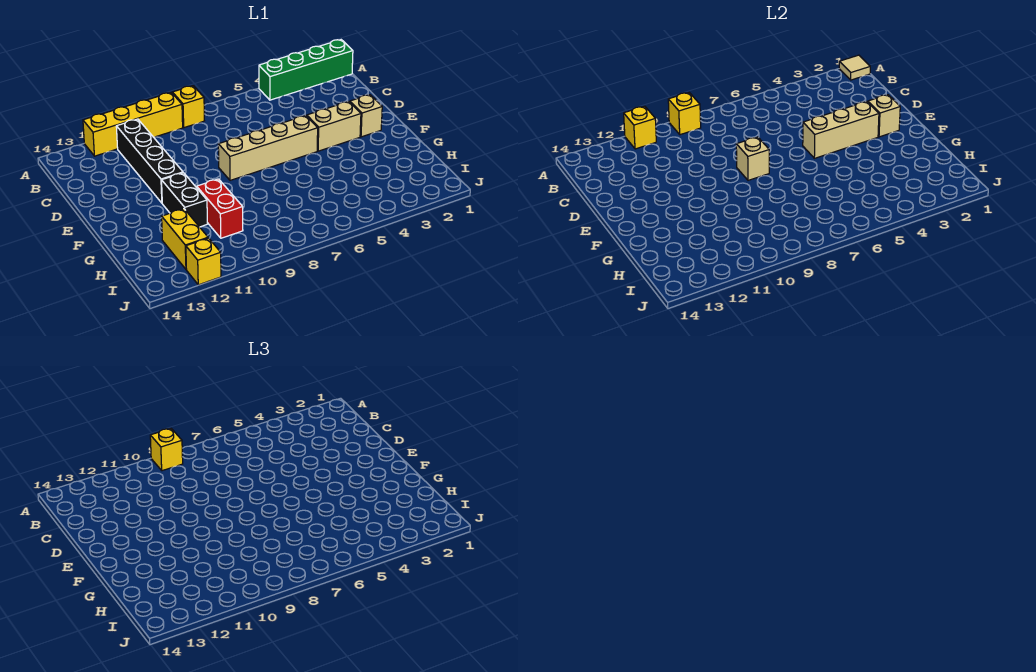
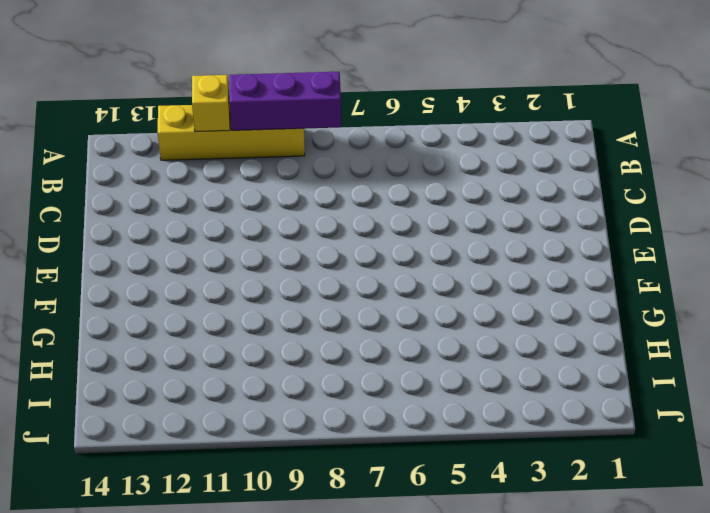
purple 1x3 brick [230,72,341,130] -> yellow 1x1 brick [668,93,701,135]
none -> green 1x4 brick [259,40,353,100]
none -> yellow 1x1 brick [172,86,204,128]
none -> black 1x4 brick [116,119,183,203]

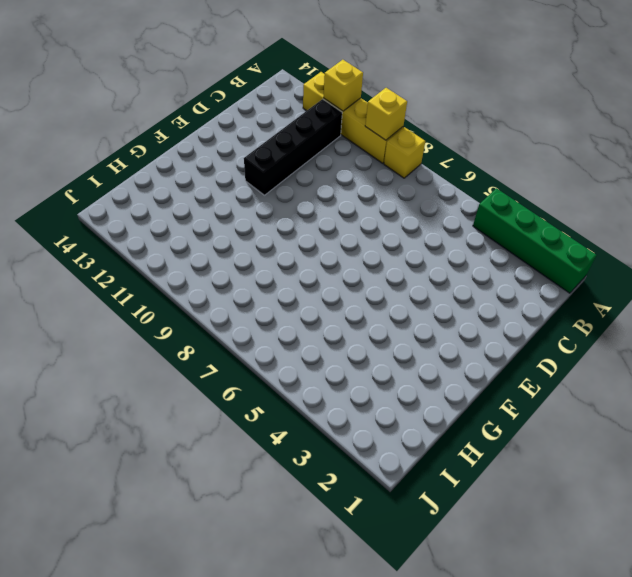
none -> tan 1x1 brick [350,95,382,137]
none -> tan 1x2 brick [307,101,361,151]
none -> tan 1x4 brick [218,115,318,180]

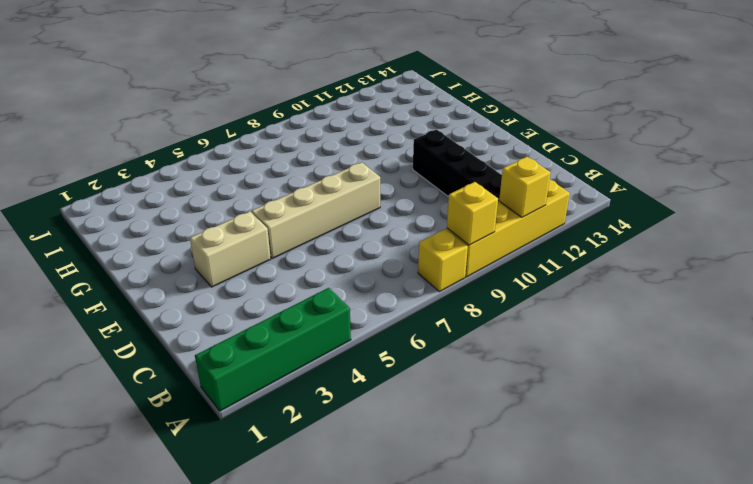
none -> tan 1x1 brick [350,95,382,137]
none -> black 1x2 brick [162,173,207,227]
none -> red 1x2 brick [197,179,243,238]

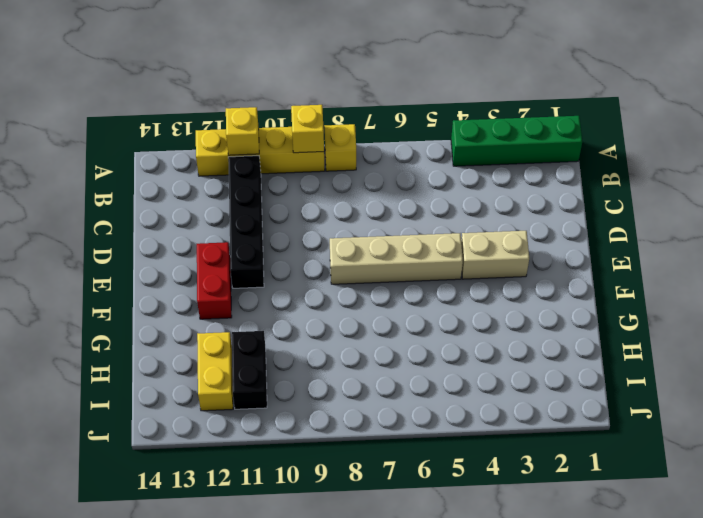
red 1x2 brick [197,242,232,319] -> red 1x2 brick moved to [197,179,243,238]
black 1x2 brick [232,331,267,409] -> black 1x2 brick moved to [162,173,207,227]
none -> tan 1x1 brick [350,95,382,137]
none -> yellow 1x1 brick [186,238,221,285]
none -> tan 1x1 tile [839,55,870,80]

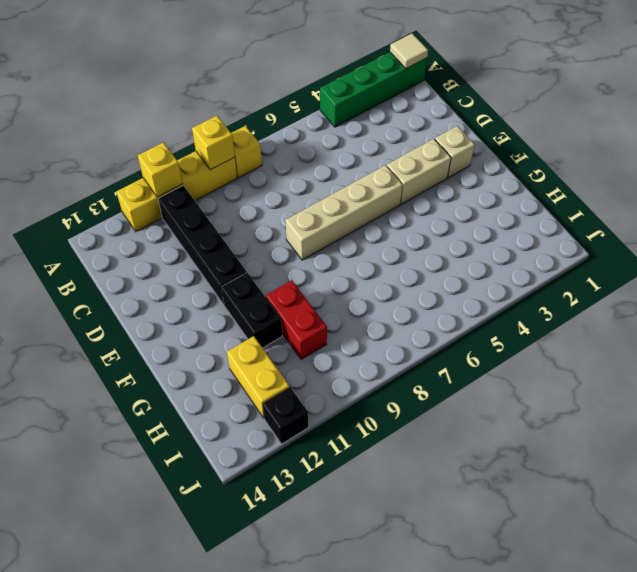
black 1x1 brick [263,387,308,444] -> yellow 1x1 brick [186,238,221,285]
none -> tan 1x1 brick [868,95,900,137]
none -> tan 1x3 brick [803,101,879,158]
none -> tan 1x1 brick [736,137,769,180]

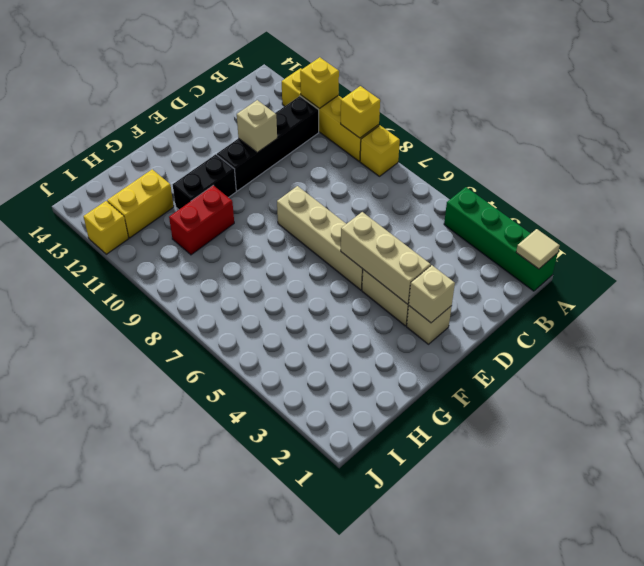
tan 1x1 brick [237,100,277,153] -> tan 1x1 brick moved to [736,137,769,180]
none -> yellow 1x1 brick [150,429,183,471]

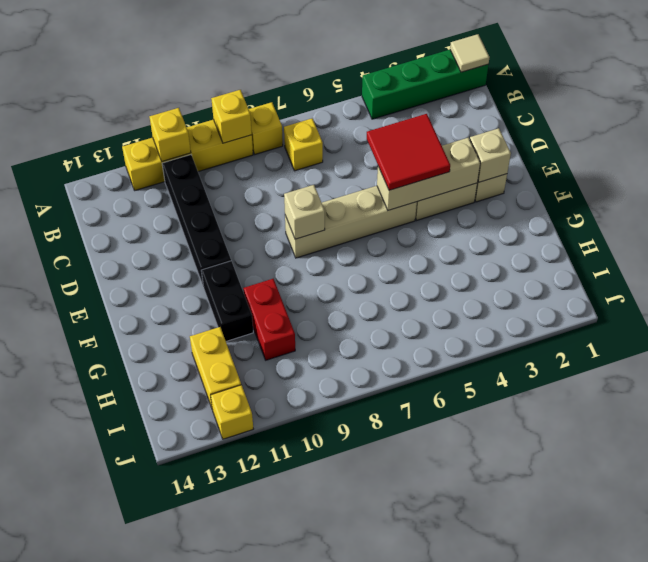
yellow 1x1 brick [284,119,323,171] -> yellow 1x1 brick moved to [150,429,183,471]
red 2x2 tile [367,114,450,190] -> none

